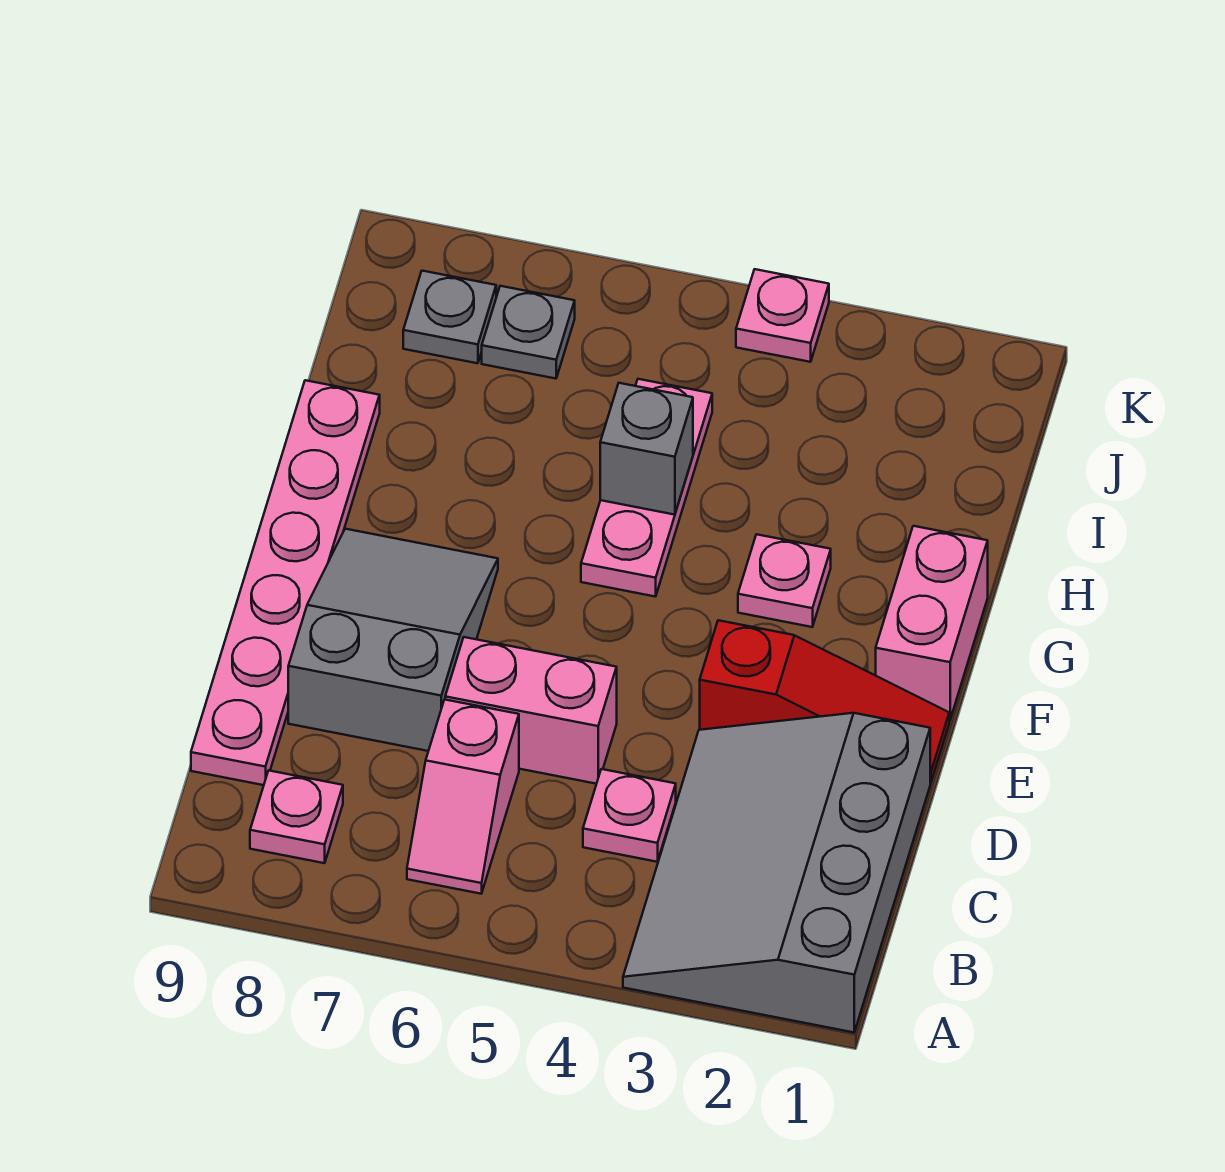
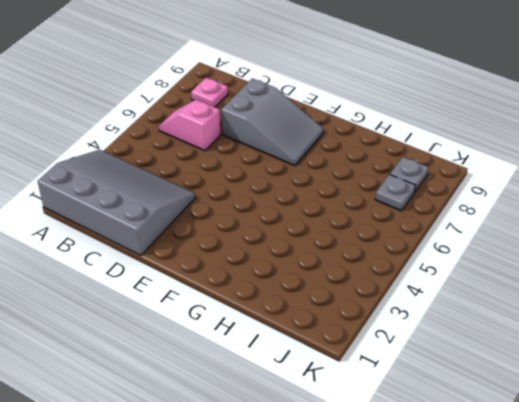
none -> pink 1x1 plate [583,769,676,862]
none -> pink 1x6 plate [191,380,380,785]
none -> pink 1x2 brick [445,637,617,784]

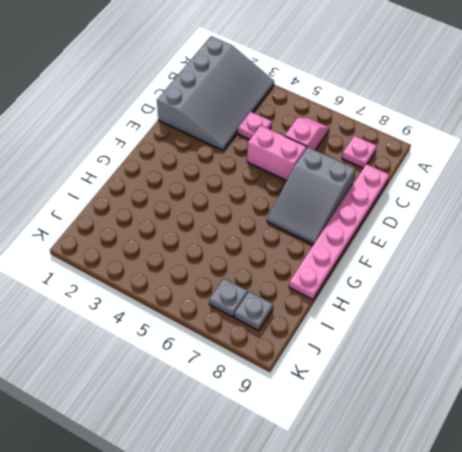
none -> red 1x3 slope [700,620,949,783]
none -> pink 1x2 brick [876,526,988,720]
none -> pink 1x1 plate [738,534,831,627]

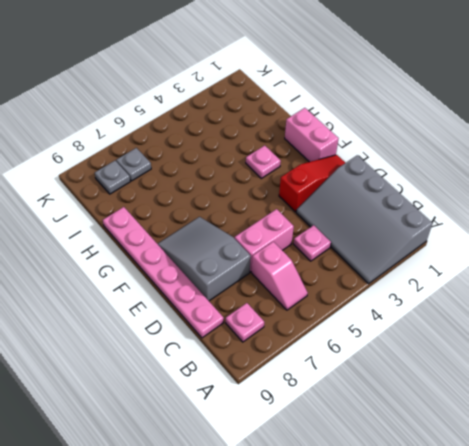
none -> pink 1x3 plate [581,379,712,597]
none -> pink 1x1 plate [736,269,829,362]
none -> grey 1x1 brick [600,383,693,515]

